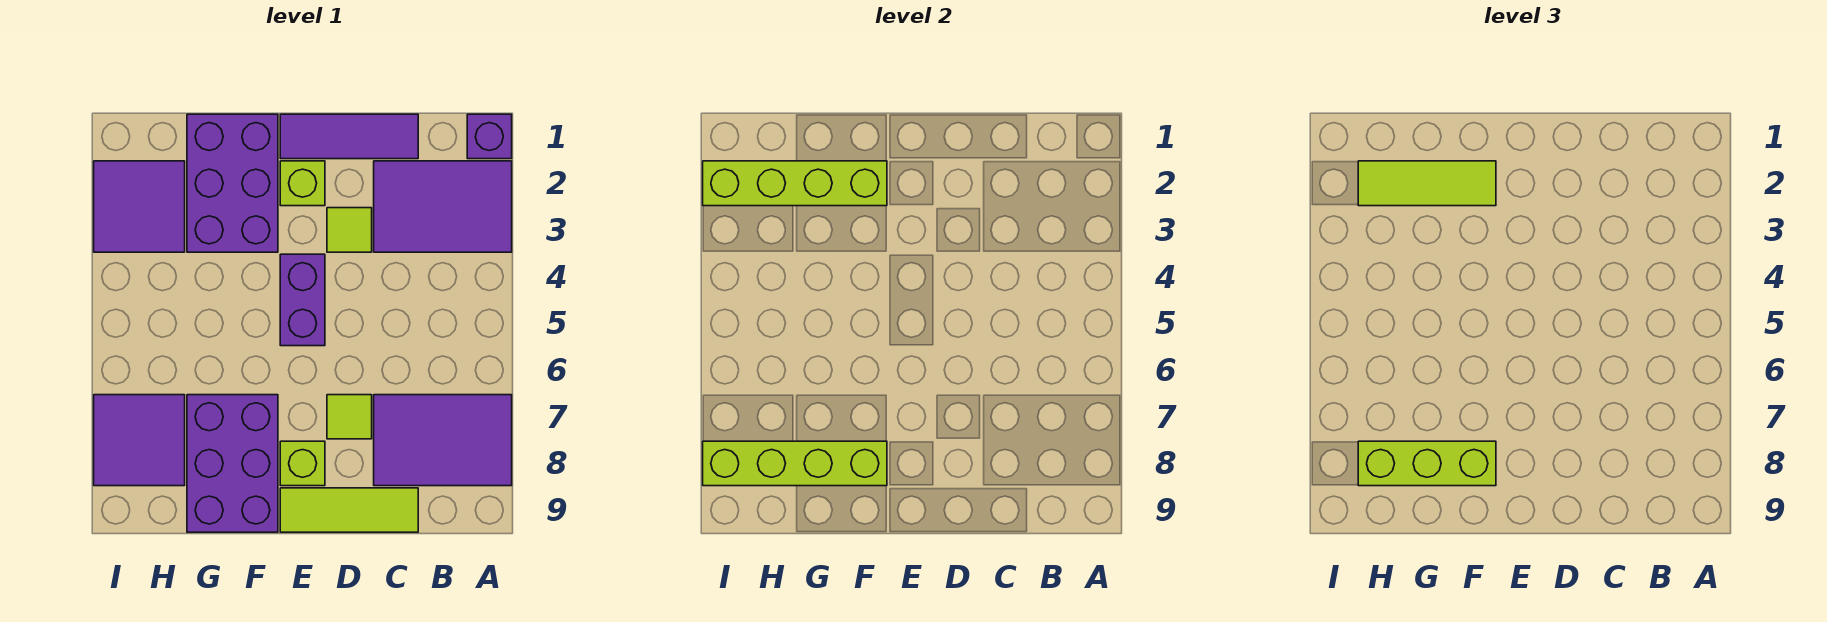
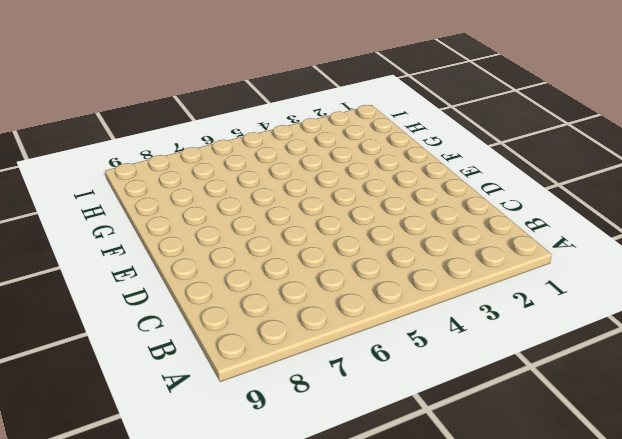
none -> purple 1x1 brick [467,114,512,159]
none -> purple 2x3 tile [374,161,512,252]
none -> purple 2x3 tile [374,395,512,486]

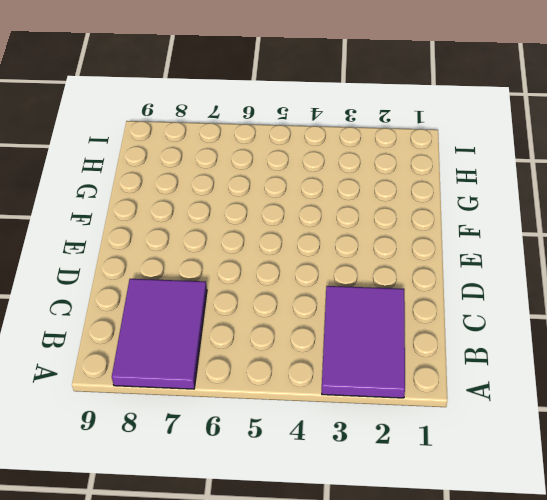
none -> purple 1x1 brick [467,114,512,159]
none -> purple 1x3 tile [280,114,418,159]
none -> lime 1x3 tile [280,488,418,532]

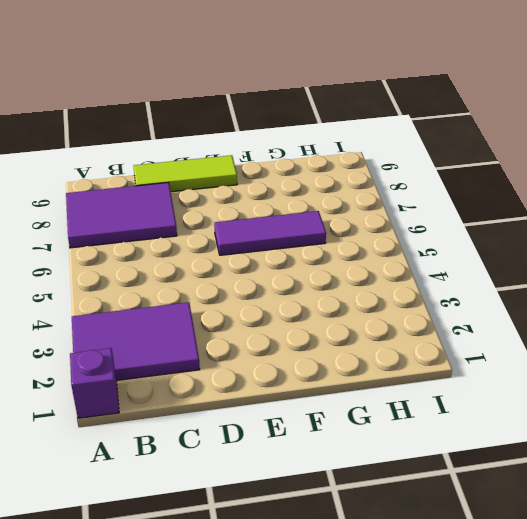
purple 1x3 tile [214,211,326,255] -> purple 1x3 tile moved to [280,114,418,159]
none -> lime 1x1 tile [327,208,372,252]
none -> lime 1x1 tile [327,395,372,439]
none -> lime 1x1 brick [280,161,325,206]

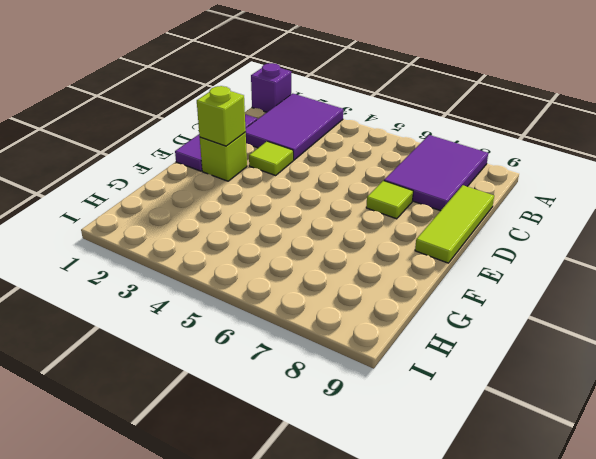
lime 1x1 brick [197,86,246,146] -> lime 1x1 brick moved to [280,441,325,486]
none -> purple 1x2 brick [280,254,325,346]
none -> purple 2x3 brick [187,114,278,252]
none -> purple 2x3 brick [187,395,278,532]

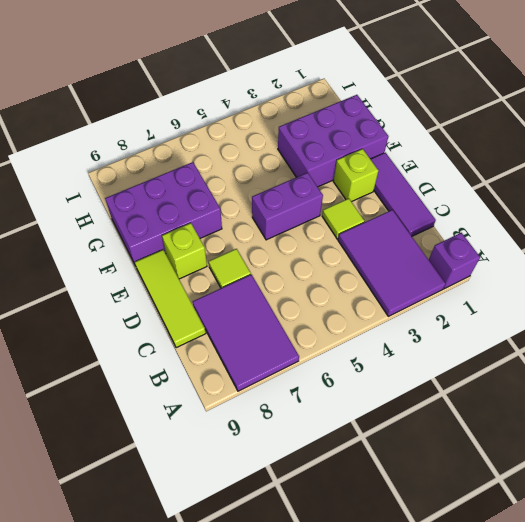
none -> purple 2x2 tile [94,161,185,252]
none -> purple 2x2 tile [94,395,185,486]
none -> lime 1x4 brick [703,161,887,206]

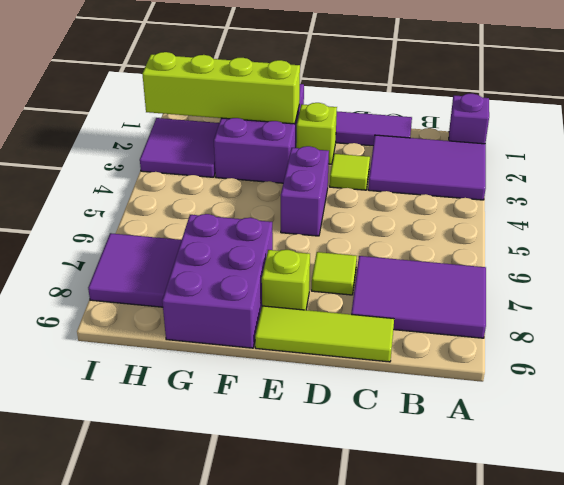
none -> lime 1x4 brick [703,441,887,486]
none -> lime 1x3 tile [1358,161,1496,206]
none -> lime 1x3 brick [1358,441,1496,486]

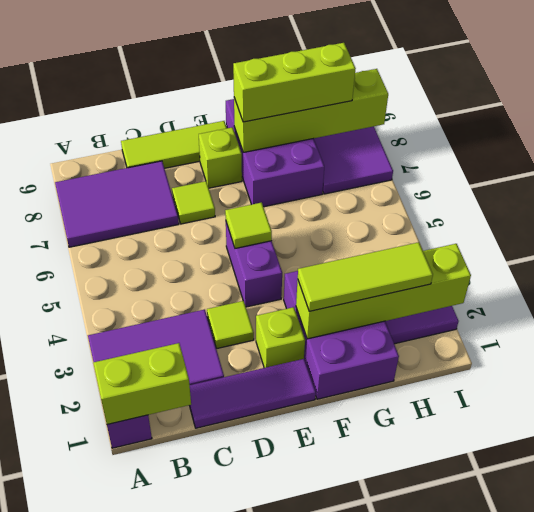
lime 1x2 brick [93,343,191,424] -> none
lime 1x1 tile [225,202,272,248] -> none

